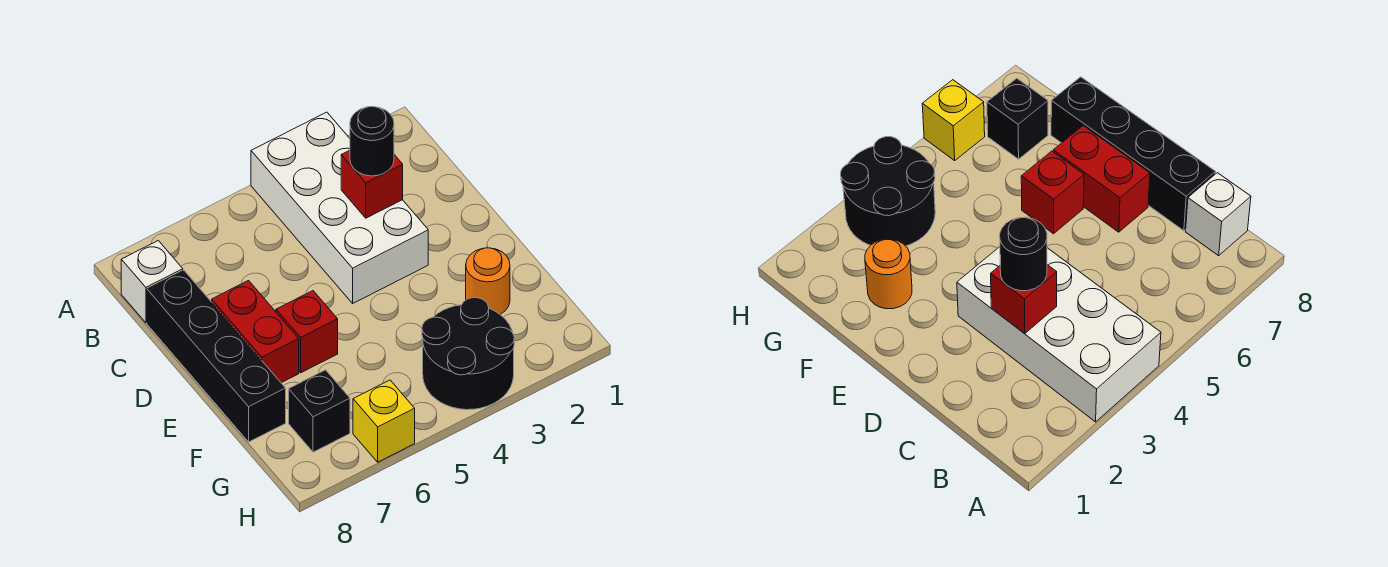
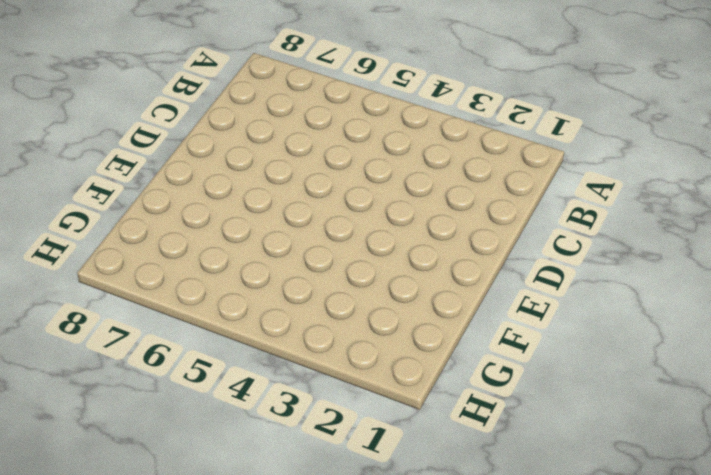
none -> white 2x4 brick [251,112,428,303]
none -> white 1x1 brick [121,241,183,323]

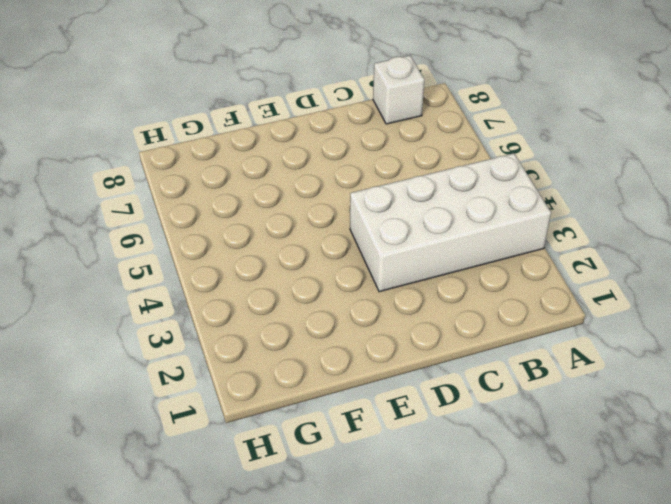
none -> black 1x4 brick [147,270,286,442]
none -> red 1x2 brick [212,281,299,383]

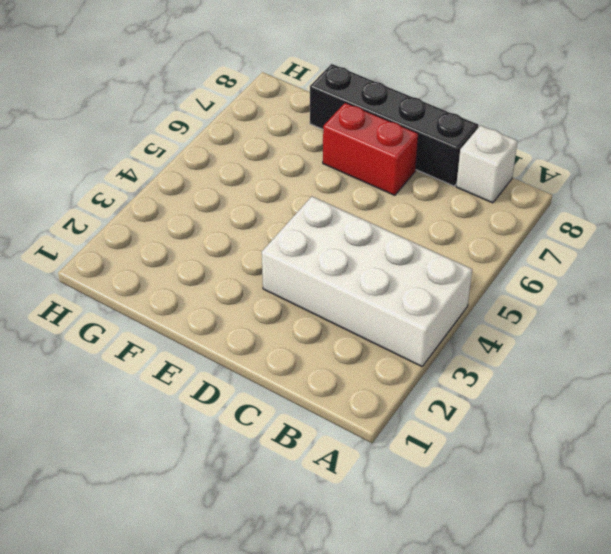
none -> red 1x1 brick [276,291,338,373]
none -> orange 1x1 round brick [466,248,510,314]

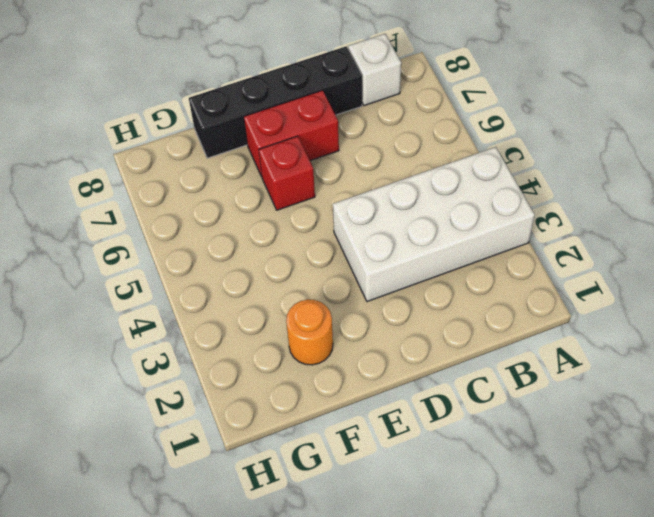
none -> black 2x2 round brick [422,298,514,410]
none -> black 1x1 brick [289,370,350,452]

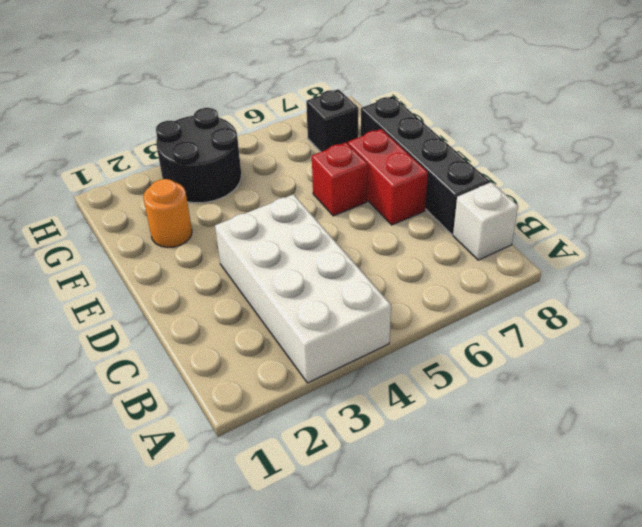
none -> yellow 1x1 brick [353,380,415,462]
none -> red 1x1 brick [341,150,403,218]

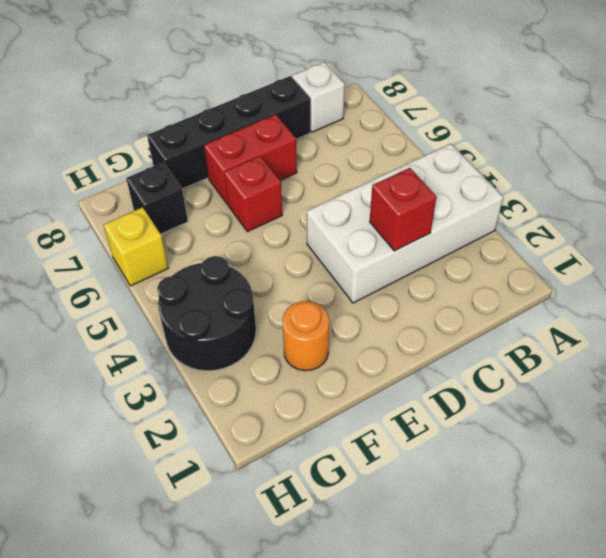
none -> black 1x1 round brick [350,107,394,176]

